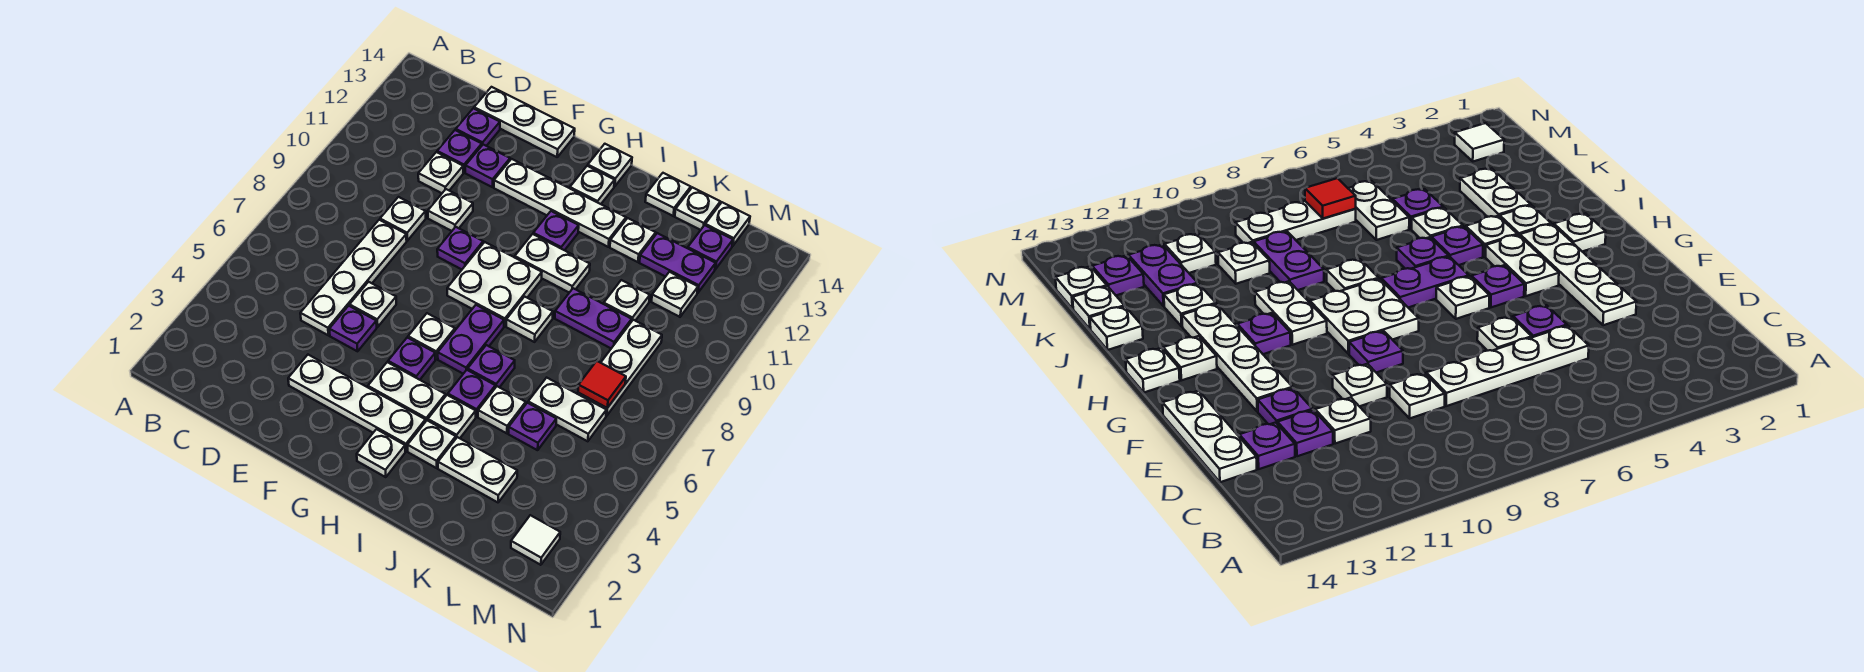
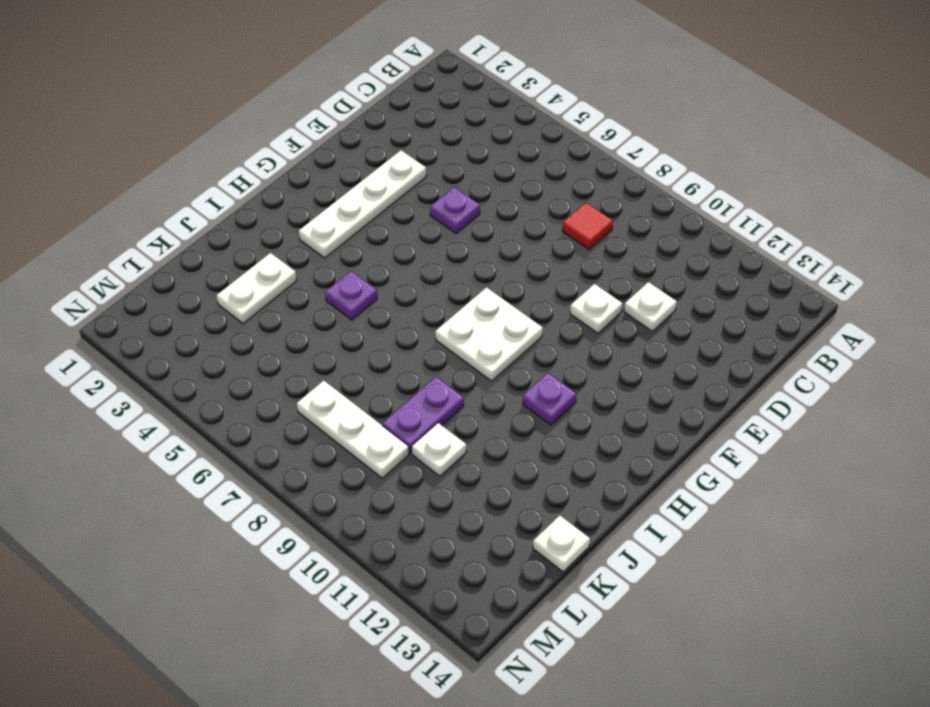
red 1x1 tile [562,203,613,249] -> red 1x1 tile moved to [578,361,626,408]
none -> white 1x4 plate [300,220,407,335]
none -> white 1x1 plate [380,197,426,241]
none -> purple 1x1 plate [437,130,482,173]
none -> purple 1x1 plate [456,108,500,146]

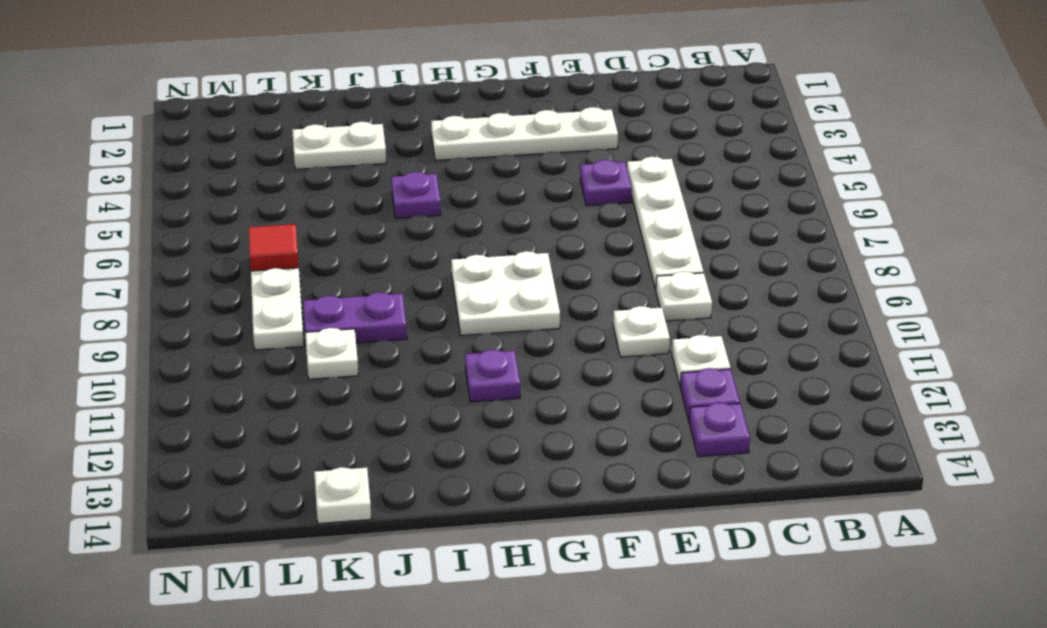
none -> white 1x3 plate [474,87,575,157]
none -> white 1x1 plate [350,282,396,327]
none -> purple 1x1 plate [465,145,510,187]
none -> purple 1x1 plate [437,227,483,269]

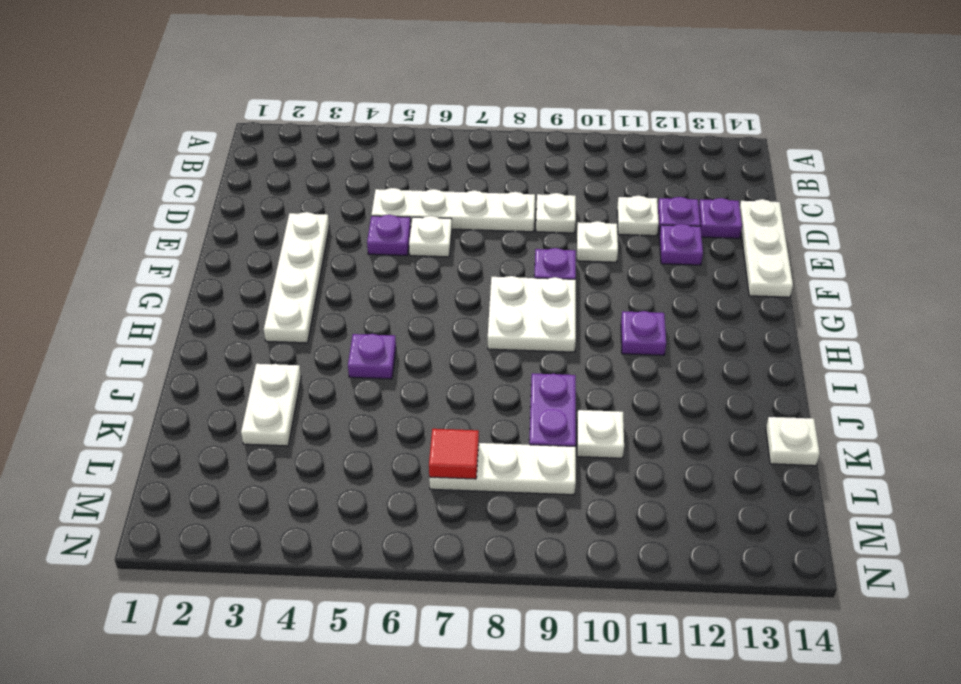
none -> white 1x4 plate [494,159,626,247]
none -> white 1x2 plate [368,362,445,422]
none -> purple 1x1 plate [388,338,435,380]
none -> white 1x1 plate [408,313,455,359]

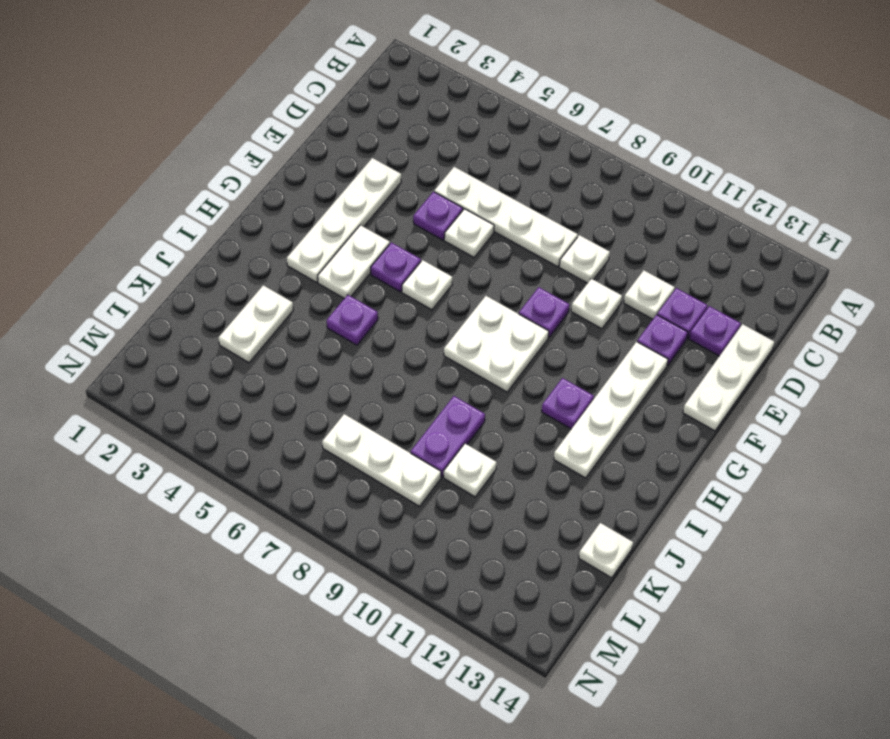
none -> white 1x1 plate [357,429,405,477]
none -> purple 1x2 plate [438,305,504,374]
none -> white 1x2 plate [515,234,590,293]
none -> white 1x1 plate [570,166,615,204]

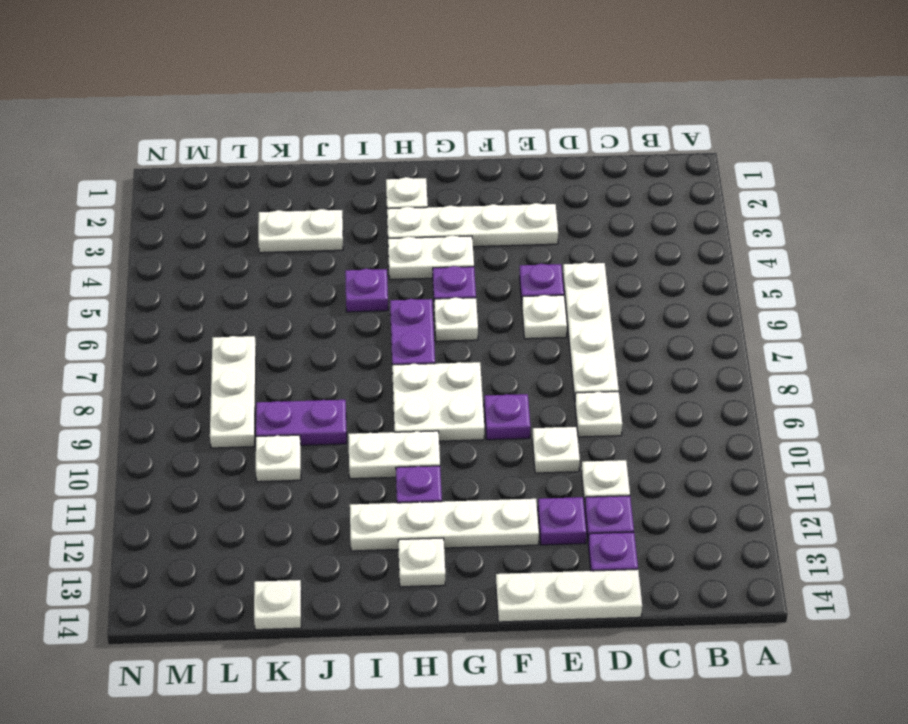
none -> white 1x1 plate [588,144,632,186]
none -> white 1x1 plate [408,421,456,468]
none -> white 1x1 plate [428,395,476,438]
none -> purple 1x1 plate [468,345,515,388]

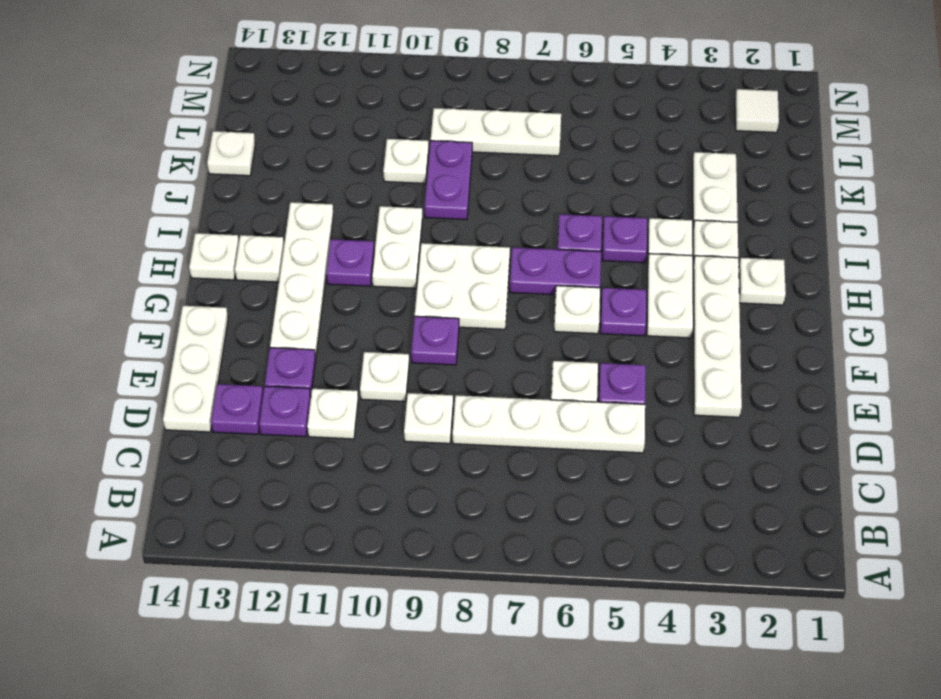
none -> white 1x1 plate [506,297,553,342]
none -> white 1x1 plate [478,386,526,433]
none -> white 1x1 plate [610,218,656,262]
none -> white 1x1 plate [645,173,691,216]

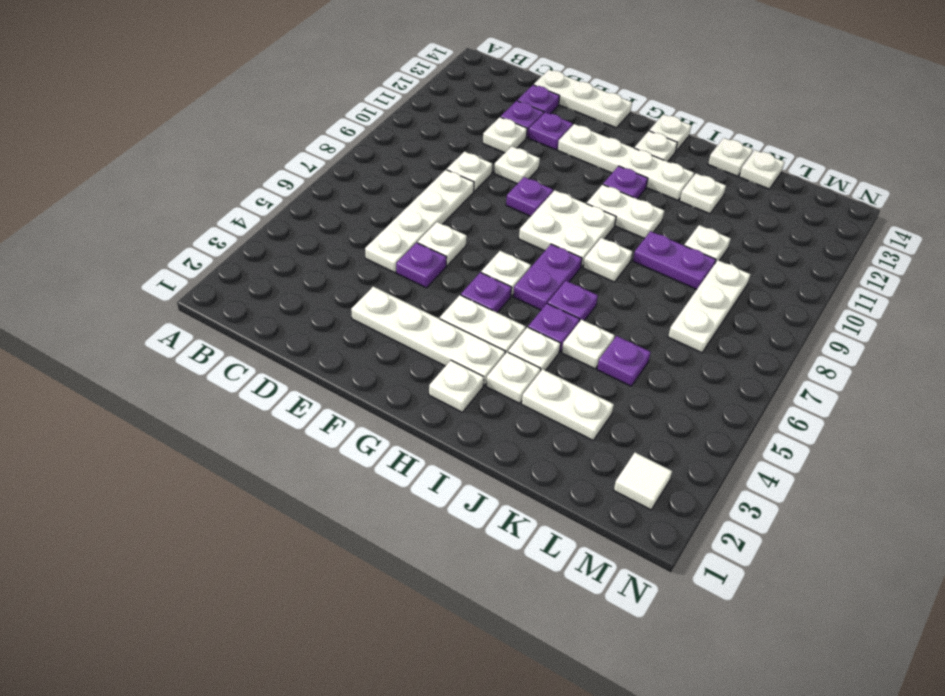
none -> white 1x2 plate [528,378,606,441]
none -> purple 1x2 plate [639,233,716,293]
none -> white 1x1 plate [651,272,698,317]
none -> purple 1x1 plate [688,225,733,269]

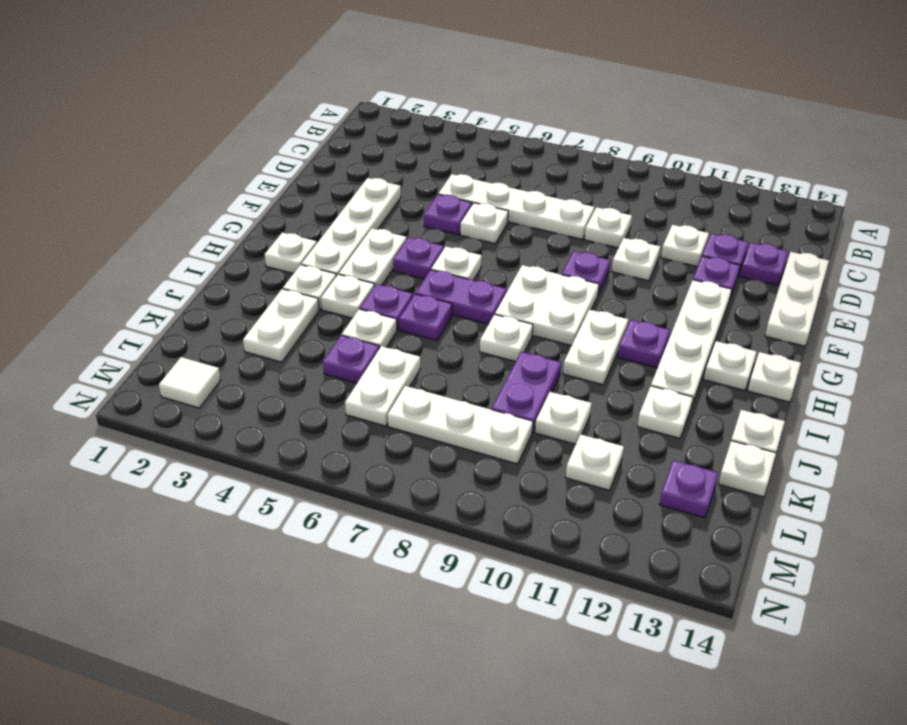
none -> purple 1x2 plate [639,233,716,293]
none -> white 1x1 plate [705,202,750,246]
none -> red 1x1 tile [578,361,626,408]

